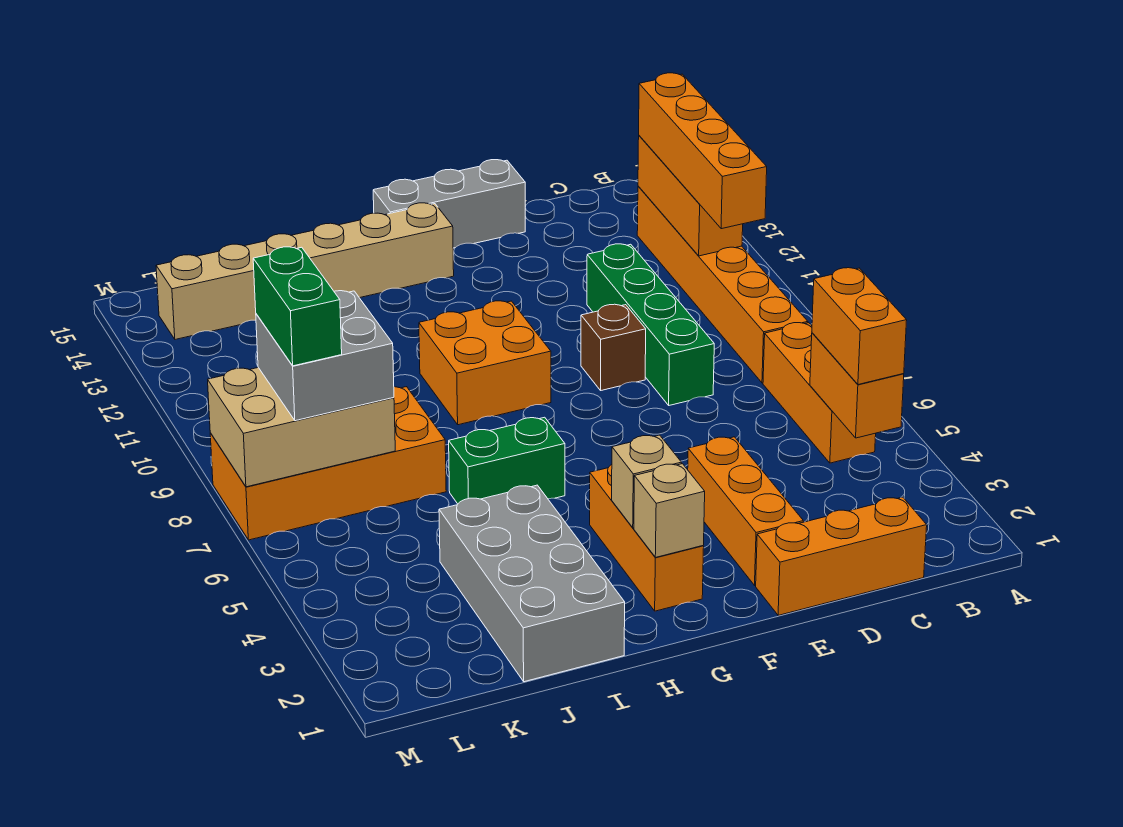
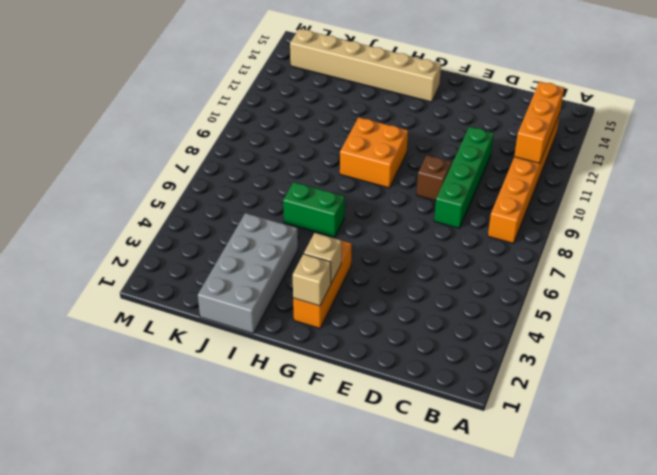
none -> orange 1x3 brick [763,323,876,463]
none -> orange 1x3 brick [756,497,927,615]
none -> orange 1x3 brick [688,437,803,585]

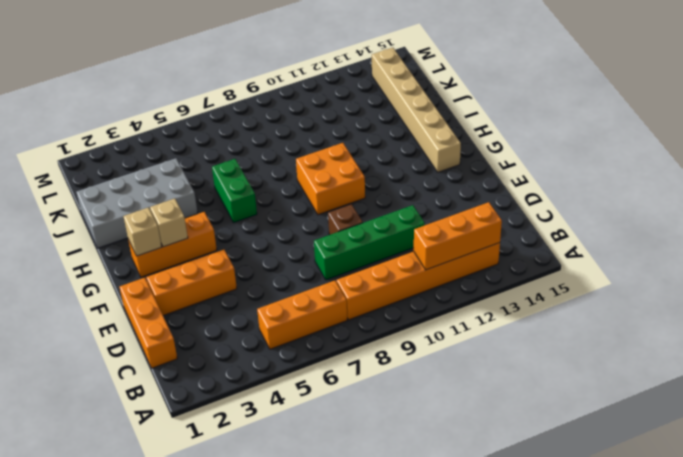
none -> grey 1x3 brick [373,160,525,248]
none -> orange 2x4 brick [210,387,446,540]
none -> orange 1x2 brick [810,333,904,438]

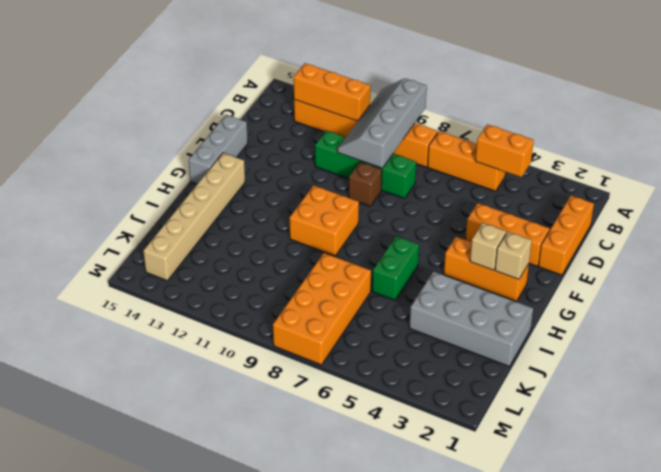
grey 2x4 slope [338,78,427,168] -> none
none -> tan 2x3 brick [208,368,395,487]
none -> orange 1x2 brick [812,268,907,385]
none -> orange 1x4 brick [639,73,767,229]

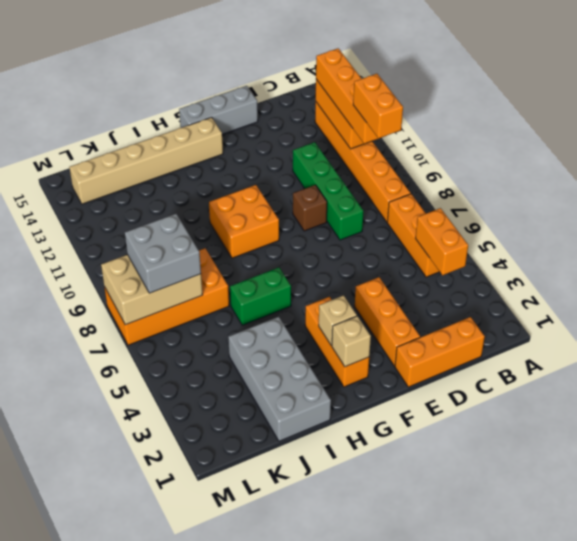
orange 1x2 brick [353,74,403,139] -> orange 1x2 brick moved to [812,268,907,385]
none -> green 1x2 brick [253,247,342,366]

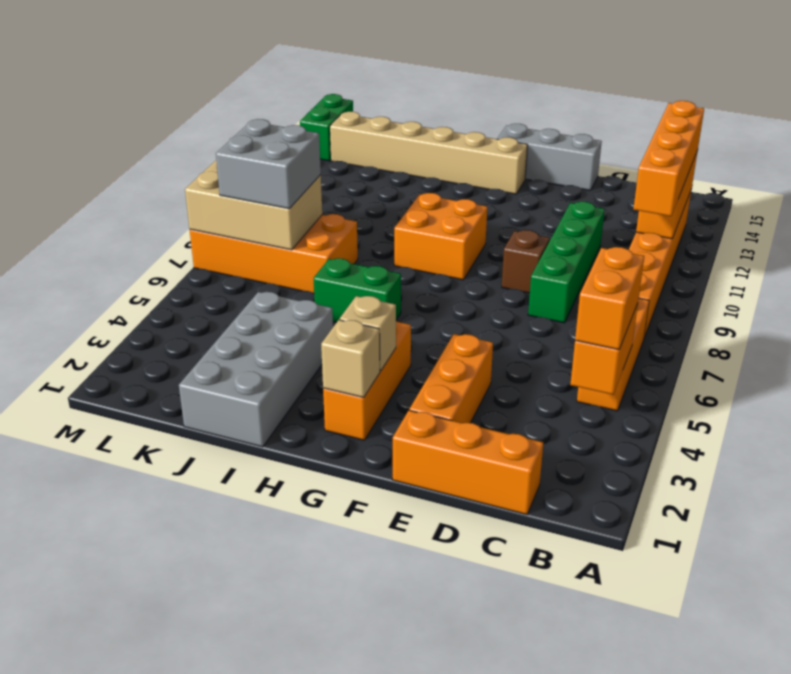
green 1x2 brick [300,94,353,161] -> green 1x2 brick moved to [253,247,342,366]

